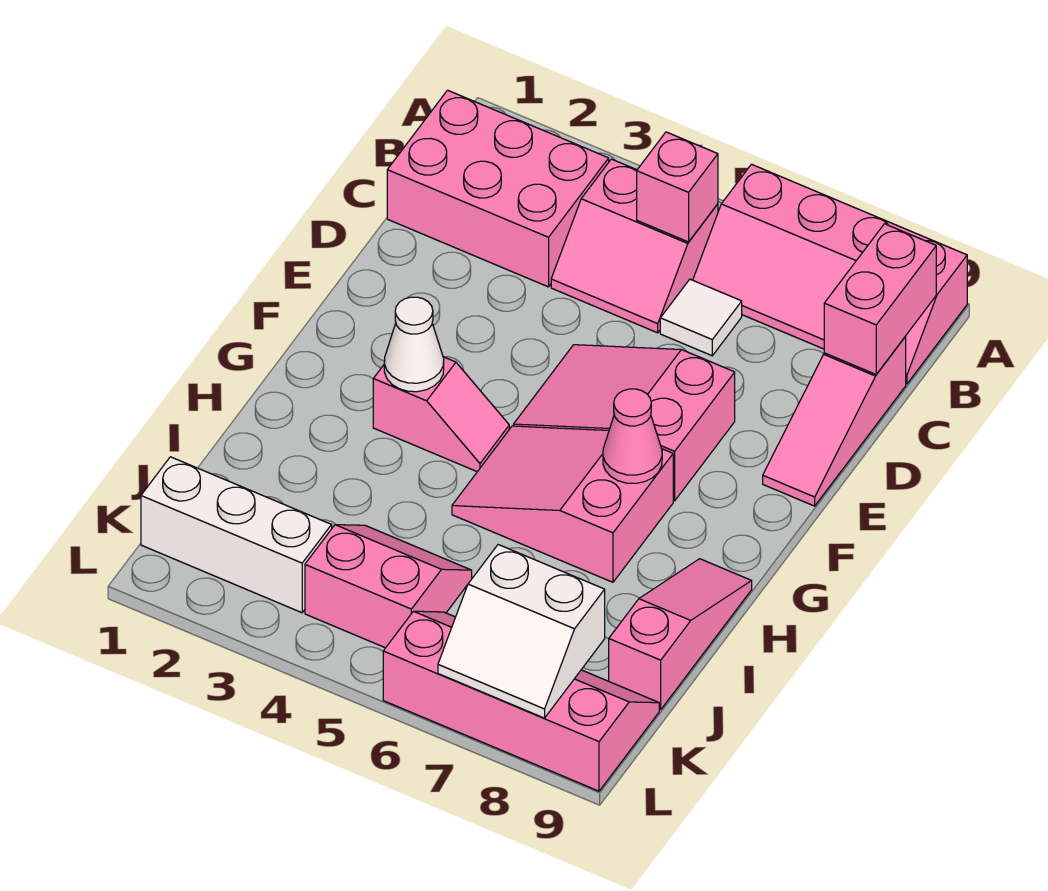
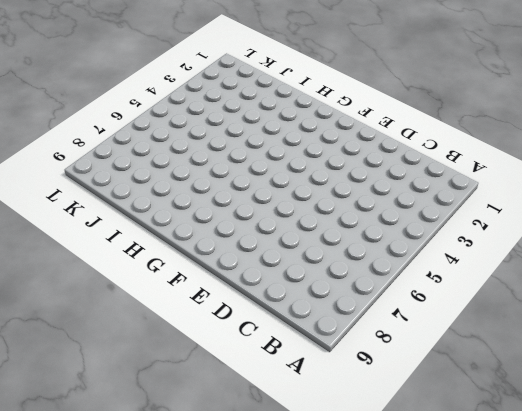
none -> pink 2x4 slope [693,164,967,384]
none -> pink 2x3 brick [387,90,609,287]
none -> pink 2x2 slope [551,159,718,333]

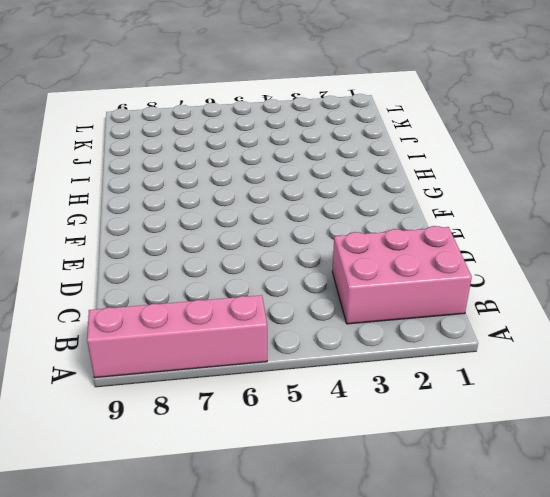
none -> pink 2x2 slope [551,159,718,333]
none -> white 1x1 tile [660,279,742,356]
none -> pink 1x3 slope [763,337,906,506]

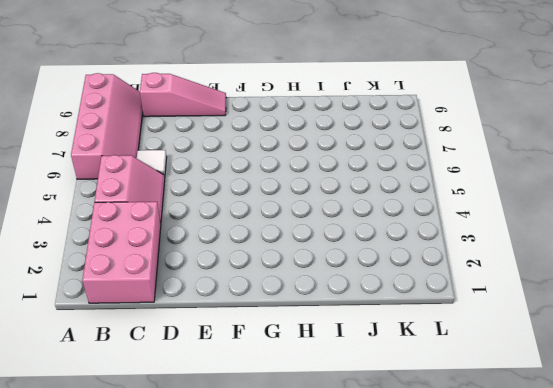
none -> pink 2x3 slope [513,345,735,501]
none -> pink 1x2 slope [373,357,509,472]
none -> pink 2x3 slope [452,426,673,582]

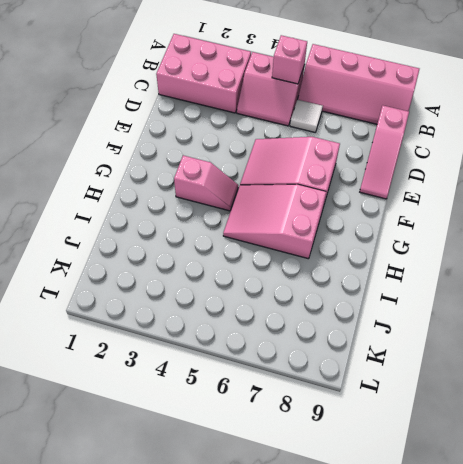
none -> pink 1x3 slope [609,559,752,710]
none -> pink 2x2 slope [305,525,472,648]
none -> white 1x3 brick [141,457,332,613]

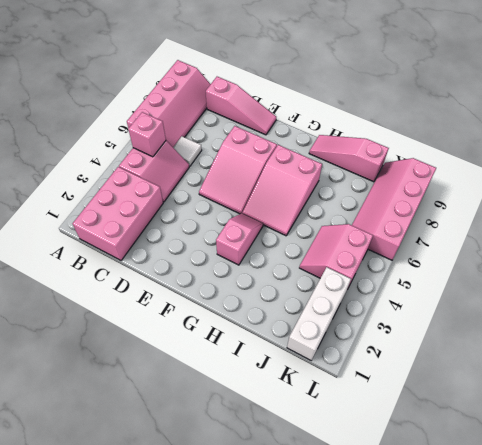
none -> pink 1x2 brick [824,224,936,374]
none -> white 1x1 cone [384,297,444,392]
none -> pink 1x1 cone [603,389,662,483]

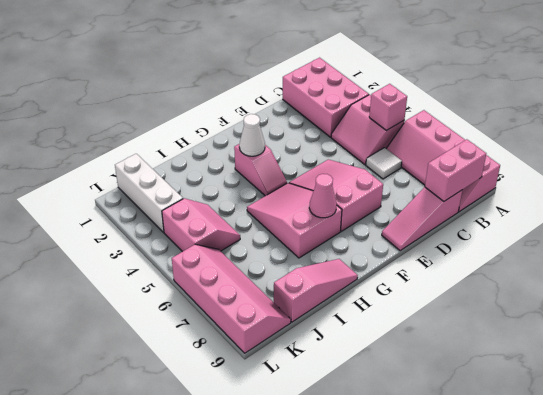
none -> white 2x2 slope [438,545,605,718]

